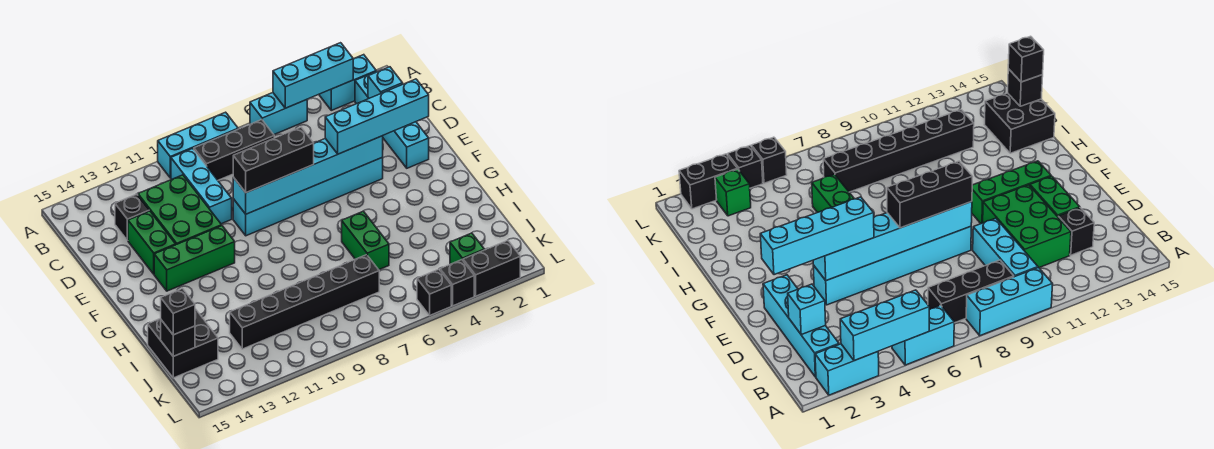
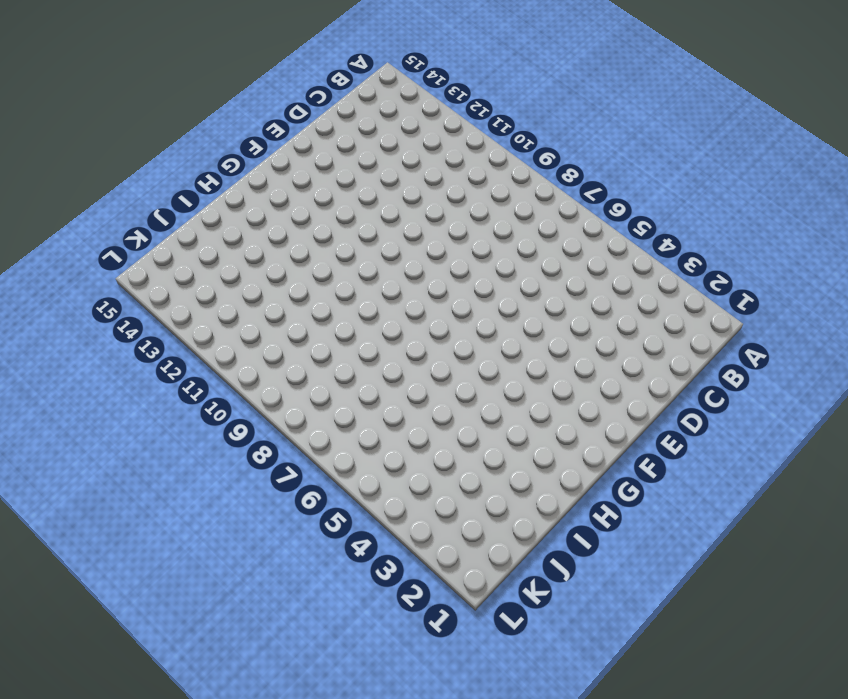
none -> cyan 1x2 brick [319,55,376,110]
none -> cyan 1x2 brick [250,93,307,134]
none -> cyan 1x3 brick [158,112,238,178]

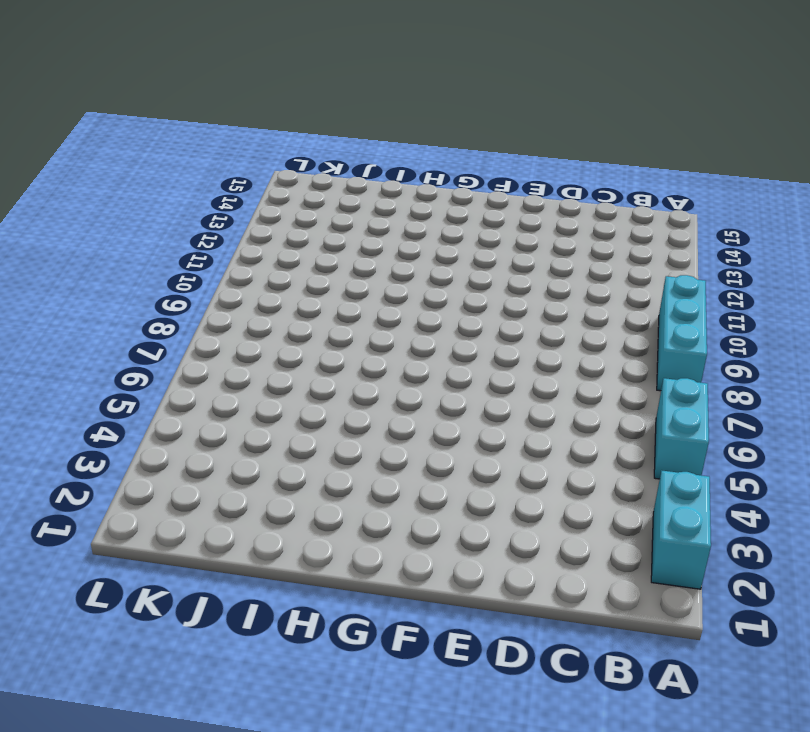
none -> cyan 1x4 brick [355,71,429,168]
none -> black 1x3 brick [194,120,274,180]
none -> cyan 1x3 brick [171,148,232,224]

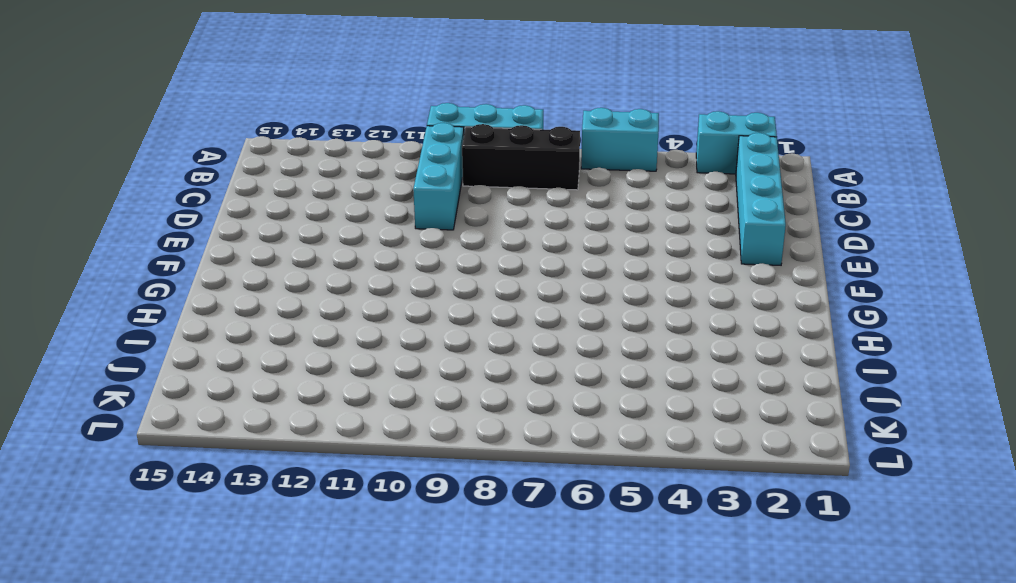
none -> green 2x3 brick [138,175,222,245]
none -> black 1x1 brick [115,194,149,241]
none -> green 1x2 brick [128,211,176,274]

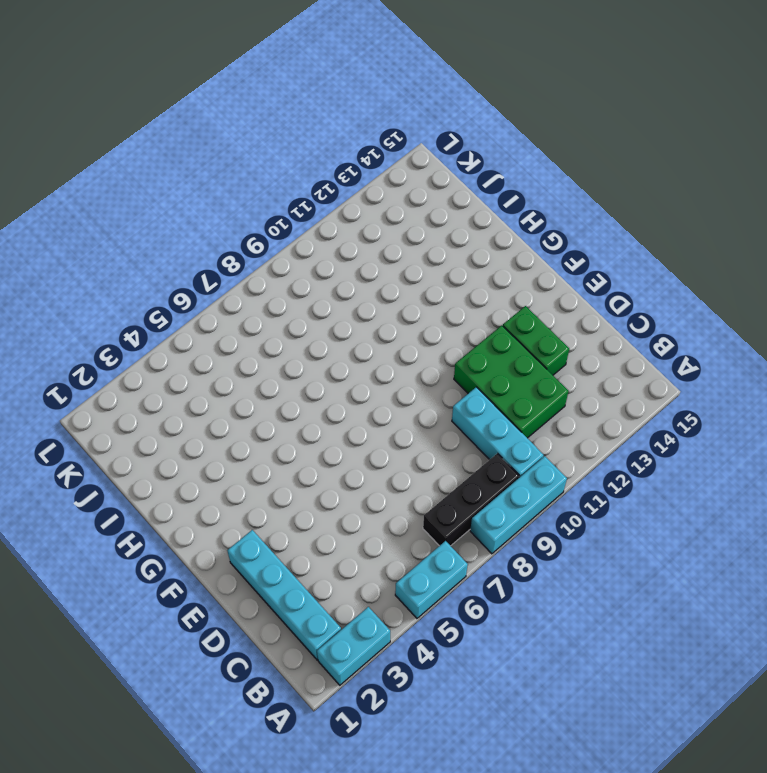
none -> black 1x1 brick [115,194,149,241]
none -> cyan 1x6 brick [233,157,383,236]
none -> green 1x3 brick [154,226,235,291]

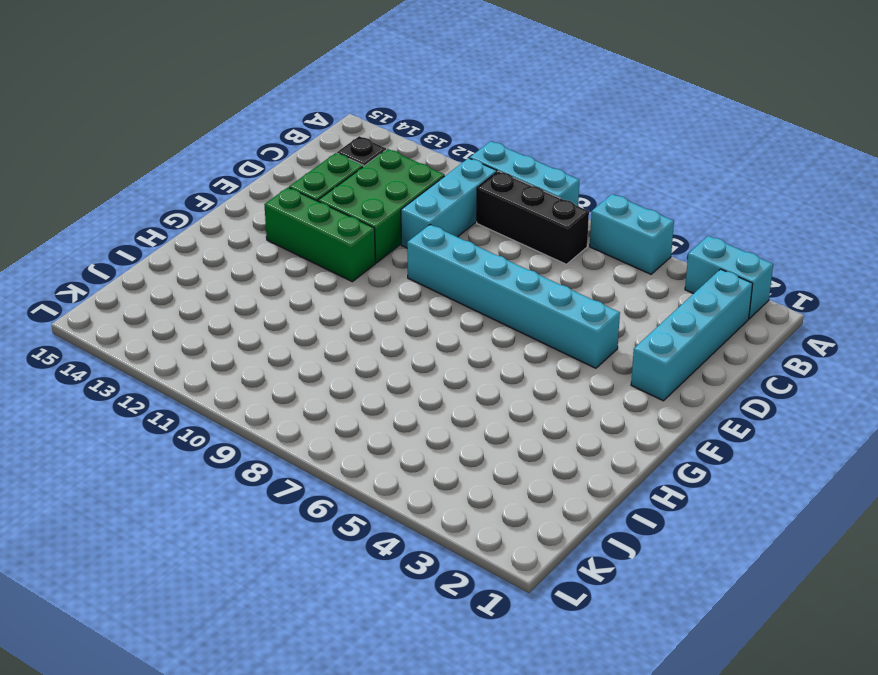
none -> green 1x2 brick [342,211,389,270]
none -> black 2x2 brick [148,309,218,378]
none -> black 1x6 brick [230,255,379,349]

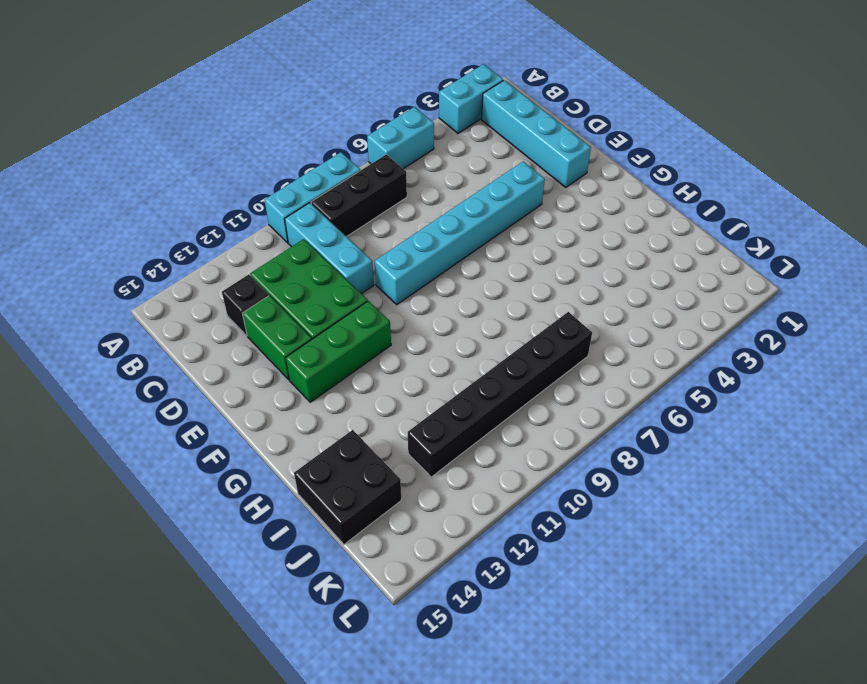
none -> green 1x2 brick [342,211,389,270]
none -> green 1x1 brick [450,233,484,264]
none -> black 1x2 brick [463,240,520,296]

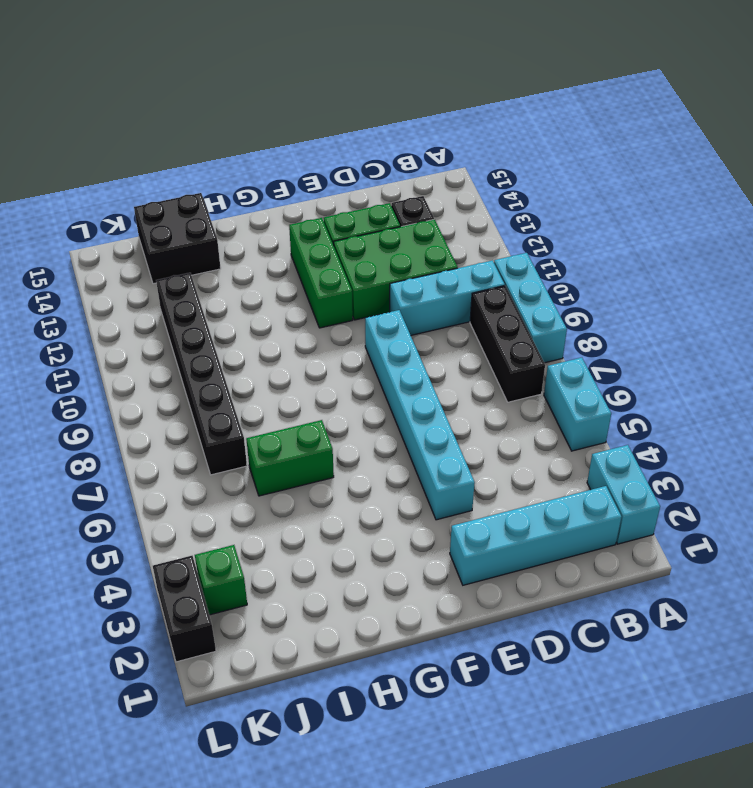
none -> black 1x1 brick [440,260,474,306]
none -> black 1x1 brick [417,269,451,315]
none -> cyan 1x3 brick [273,43,353,108]

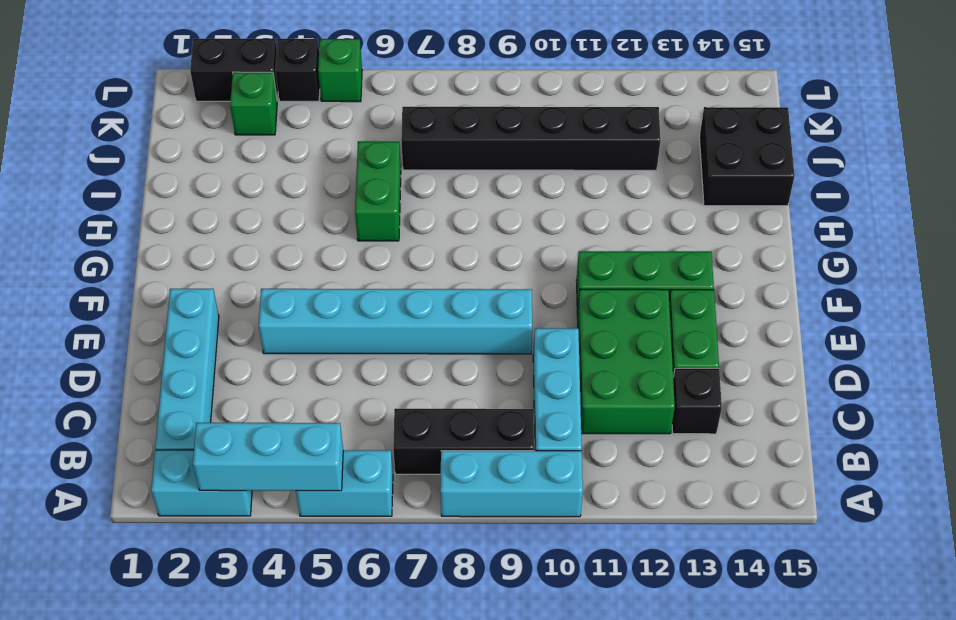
green 1x1 brick [318,39,362,102] -> black 1x1 brick [417,269,451,315]
none -> cyan 1x1 brick [368,67,403,98]
none -> cyan 1x6 brick [233,136,383,214]
none -> black 1x1 brick [161,320,195,356]

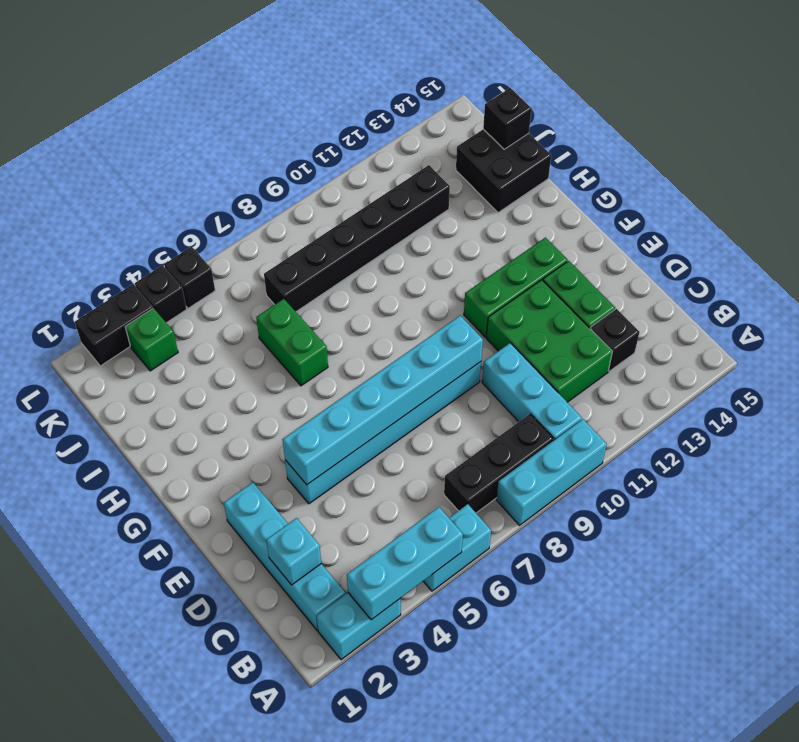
none -> cyan 1x4 brick [325,79,429,154]
none -> black 1x3 brick [233,127,314,193]
none -> black 1x1 brick [160,289,195,335]

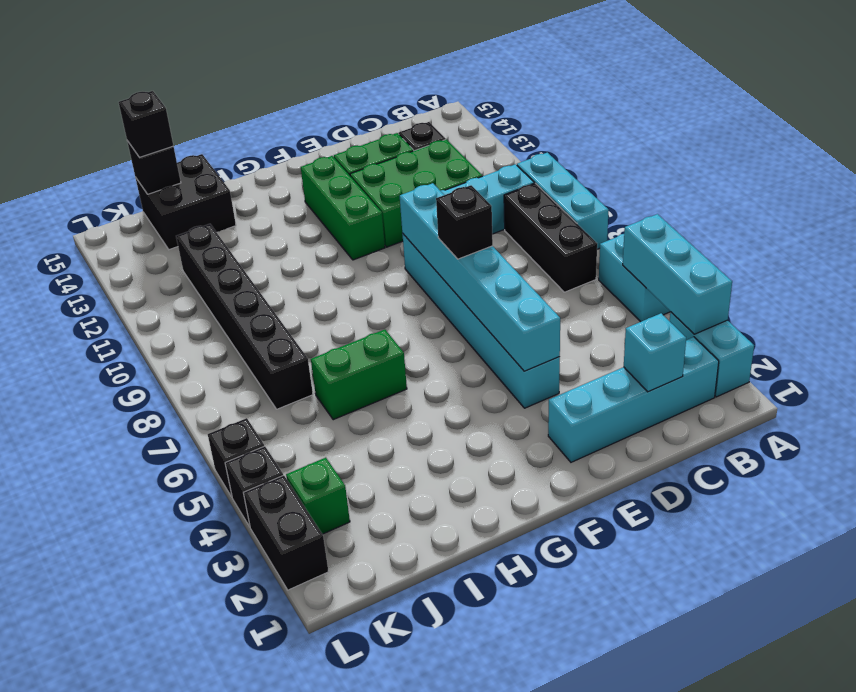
black 1x1 brick [436,185,493,259] -> black 1x3 brick [233,127,314,193]
none -> cyan 1x4 brick [325,79,429,154]

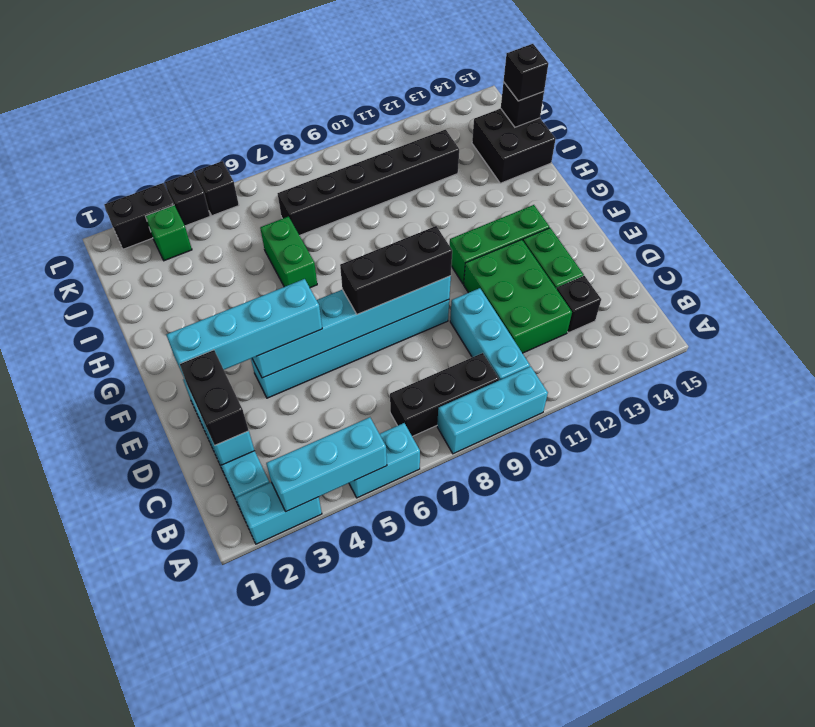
black 1x2 brick [180,350,249,445] -> none

